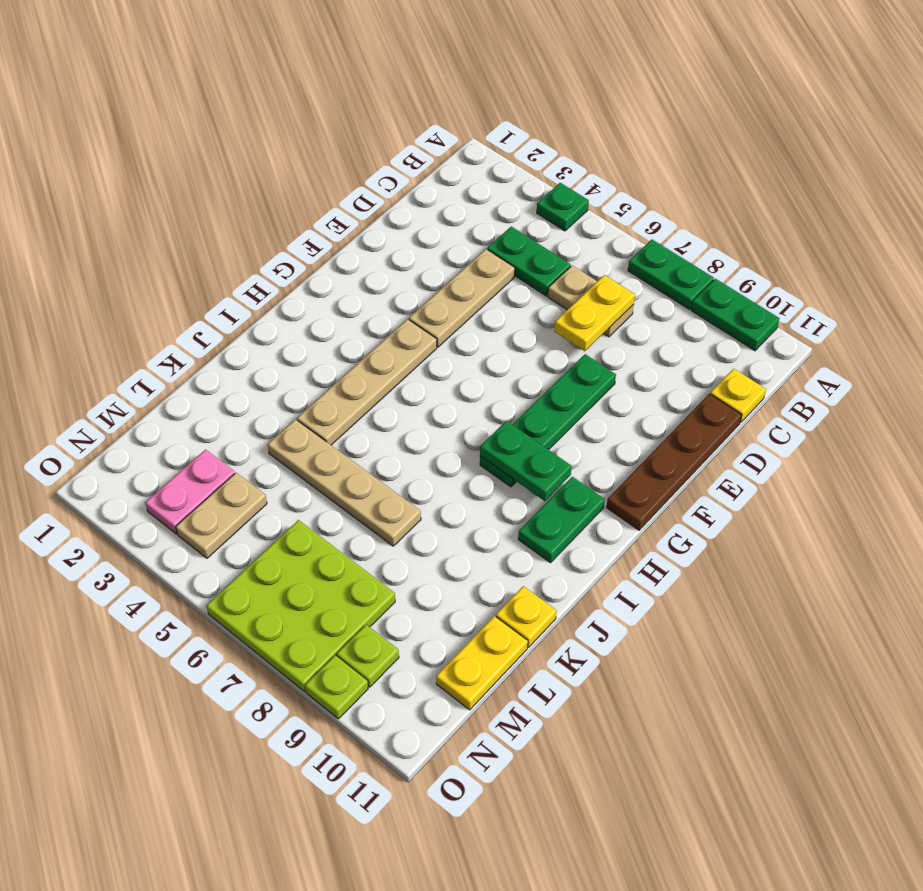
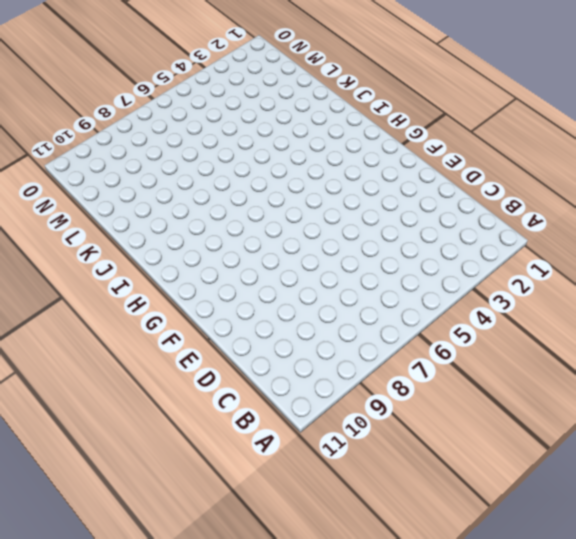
none -> green 1x1 plate [537,183,589,231]
none -> green 1x2 plate [628,240,714,309]
none -> green 1x2 plate [691,279,779,351]

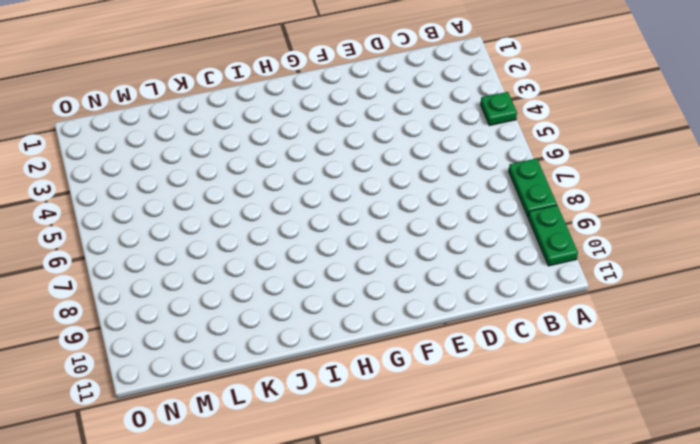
none -> green 1x2 plate [487,226,571,296]
none -> tan 1x2 plate [548,265,634,337]
none -> yellow 1x1 plate [710,369,766,423]

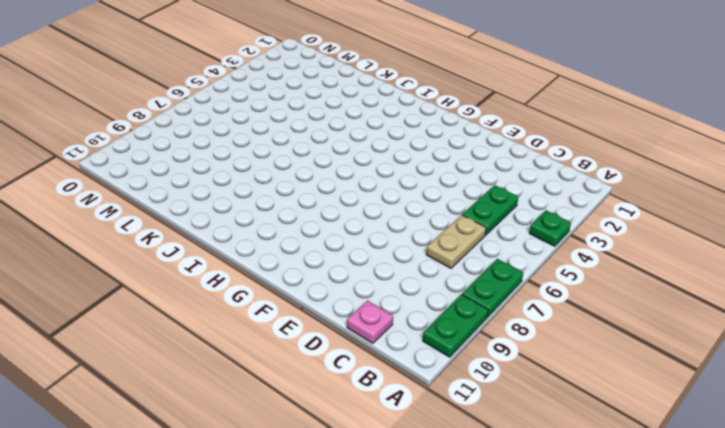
pink 1x1 plate [347,301,393,343] -> yellow 1x1 plate [710,369,766,423]
none -> tan 1x3 plate [409,249,515,347]
none -> brown 1x4 plate [607,394,742,530]
none -> green 1x4 plate [480,354,616,487]

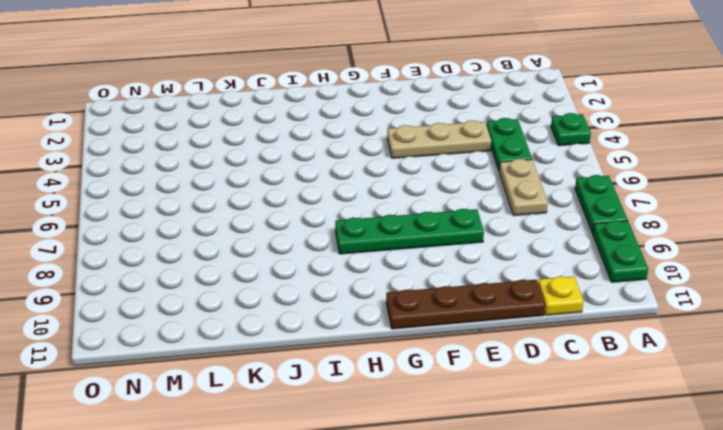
none -> tan 1x4 plate [297,319,437,445]
none -> green 1x2 plate [518,477,605,563]
none -> tan 1x4 plate [268,419,421,546]

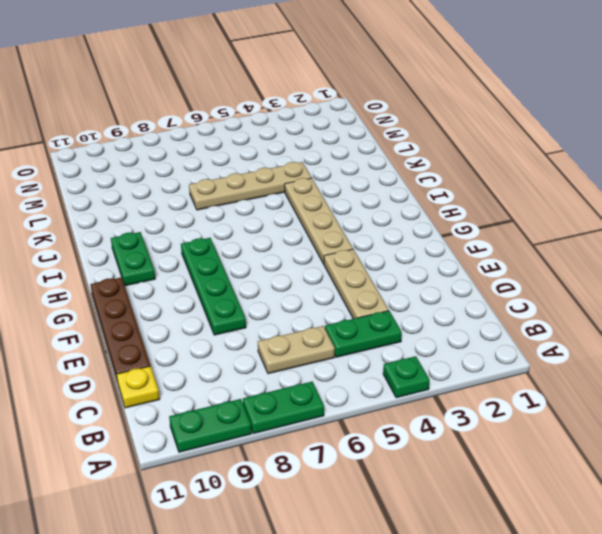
none -> yellow 1x1 plate [496,586,556,647]
none -> yellow 1x2 plate [436,616,528,710]
none -> pink 1x2 plate [145,449,235,534]

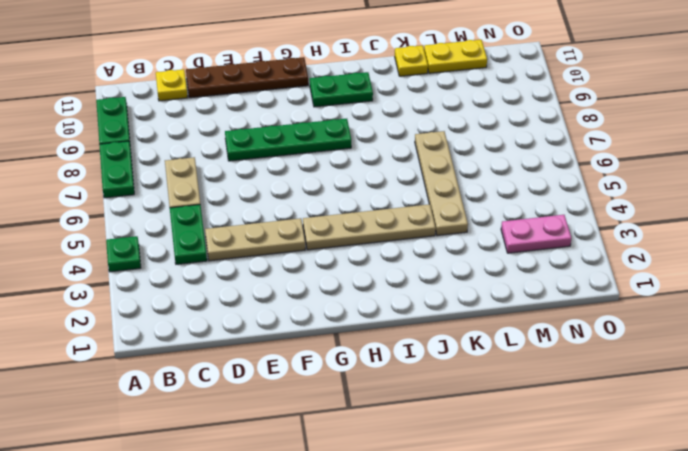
none -> tan 1x2 plate [176,473,267,558]
none -> lime 3x3 plate [206,520,395,692]
none -> lime 1x1 plate [337,625,399,687]

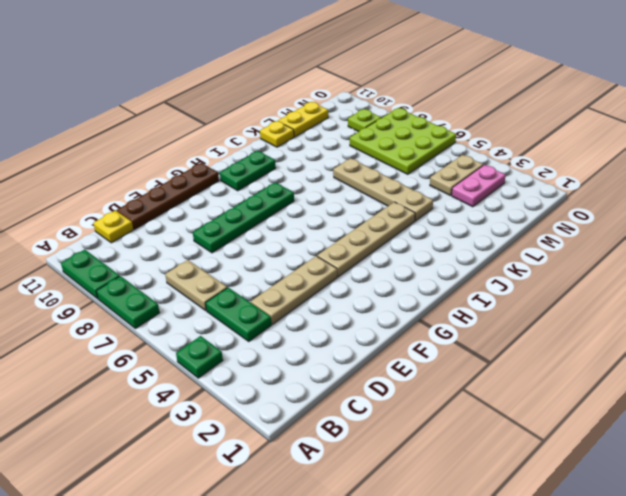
none -> lime 1x1 plate [305,655,368,719]
none -> yellow 1x2 plate [554,275,635,351]
none -> green 1x2 plate [480,421,572,501]

